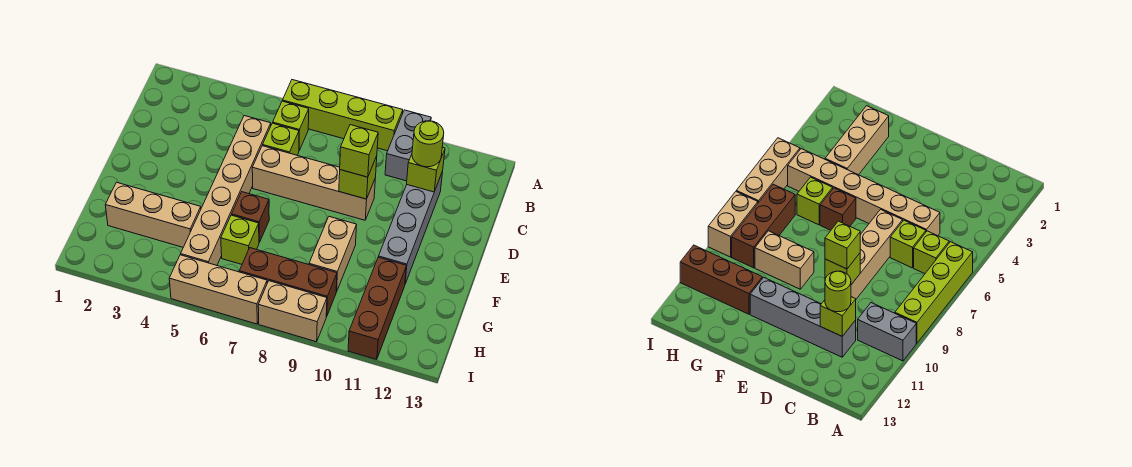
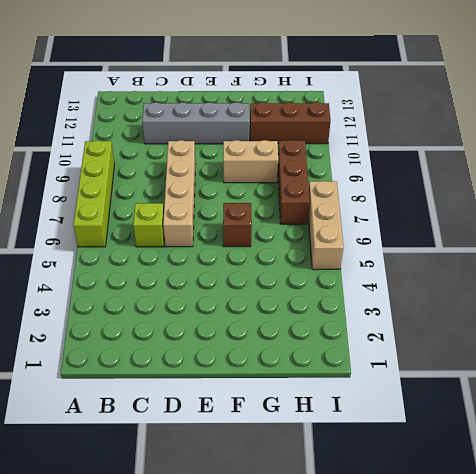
none -> grey 1x2 brick [385,110,431,181]
none -> lime 1x1 brick [273,101,309,150]
none -> tan 1x6 brick [181,116,271,265]

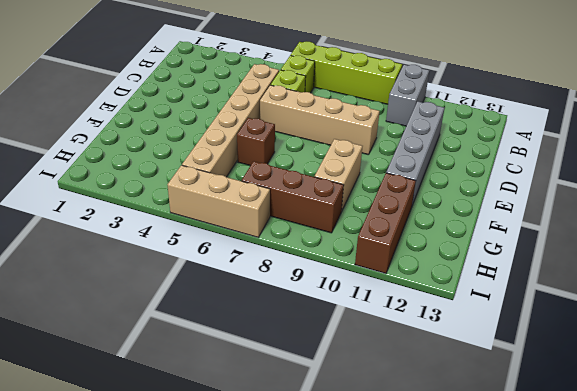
none -> tan 1x3 brick [105,182,201,247]
none -> lime 1x1 brick [221,215,259,264]
none -> tan 1x2 brick [258,281,327,342]

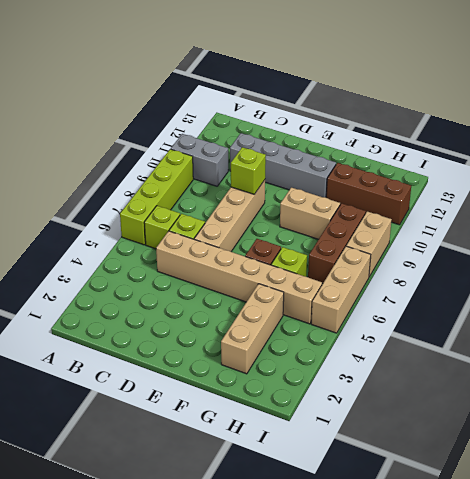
none -> lime 1x1 brick [407,147,445,192]
none -> lime 1x1 round brick [412,121,444,167]
none -> lime 1x1 brick [340,125,378,177]

